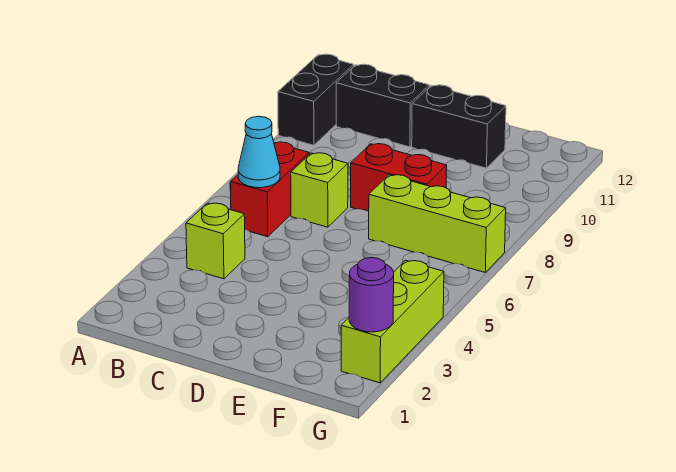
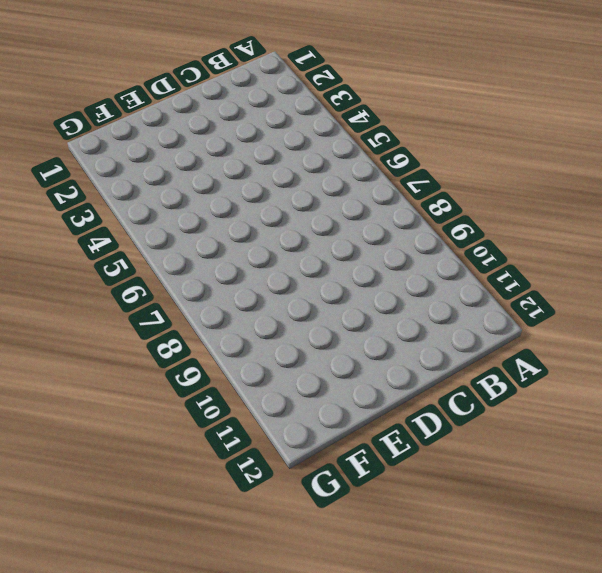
none -> black 1x2 brick [278,54,354,145]
none -> lime 1x1 brick [186,203,245,279]

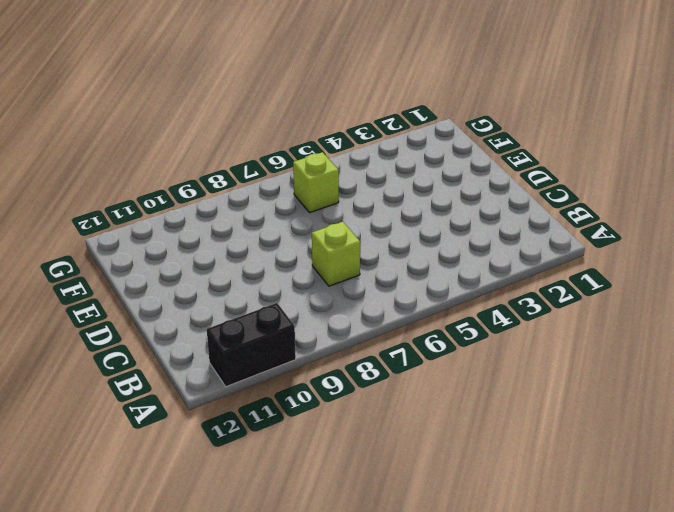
lime 1x1 brick [293,152,339,213] -> lime 1x1 brick moved to [186,203,245,279]
none -> red 1x2 brick [230,142,309,237]
none -> black 1x2 brick [336,64,429,147]

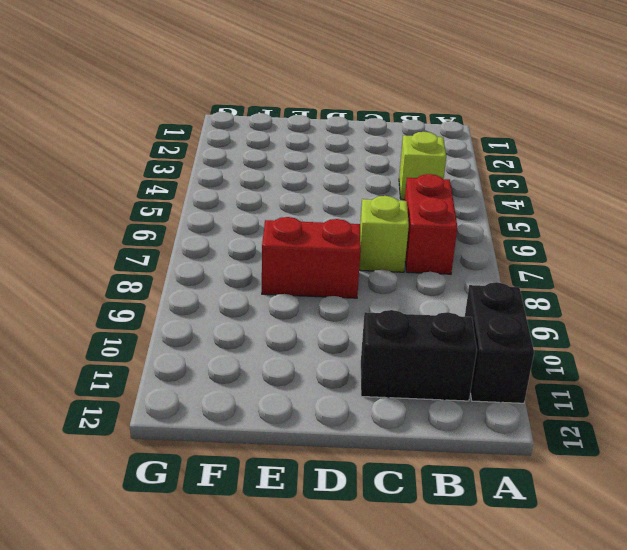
none -> black 1x2 brick [412,85,506,168]
none -> lime 1x3 brick [369,175,506,272]

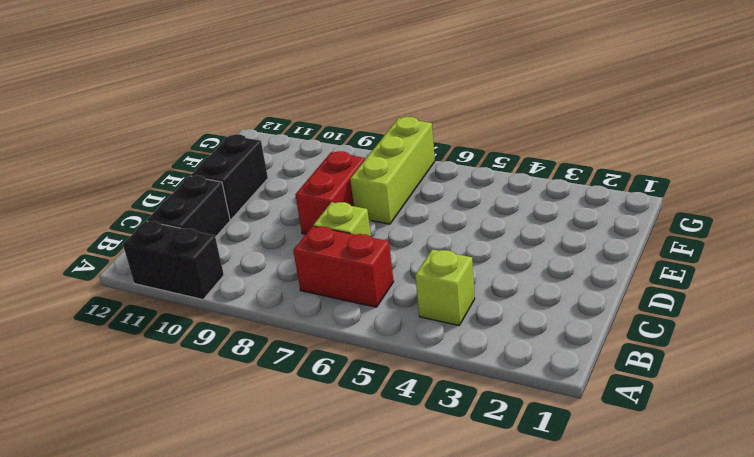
none -> lime 1x3 brick [341,260,444,383]
none -> cyan 1x1 cone [238,116,280,188]

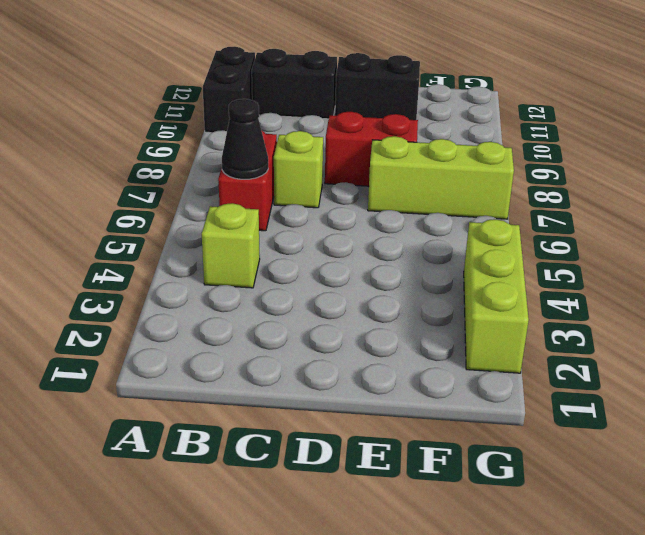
black 1x1 cone [222,99,268,179] -> cyan 1x1 cone [238,116,280,188]
none -> purple 1x1 round brick [349,258,394,332]

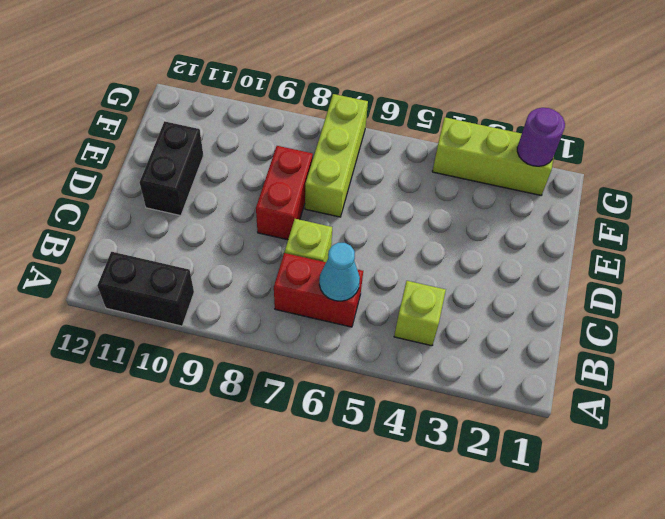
none -> black 1x2 brick [336,64,429,147]

